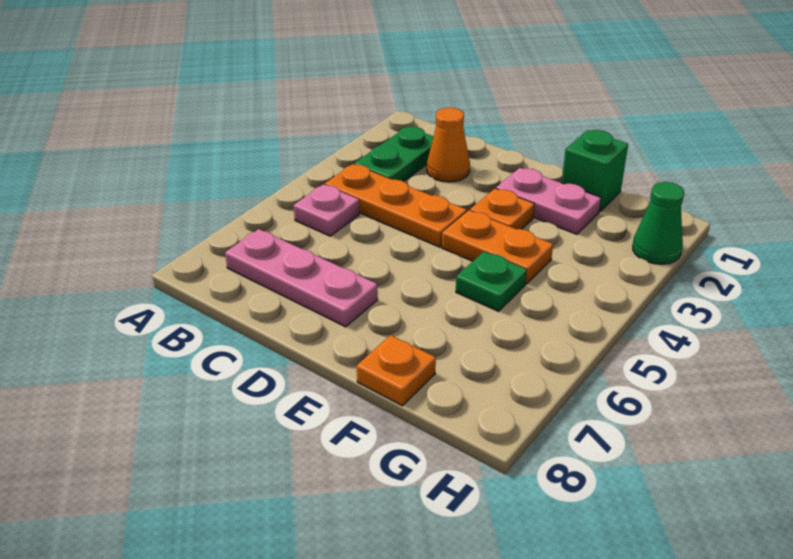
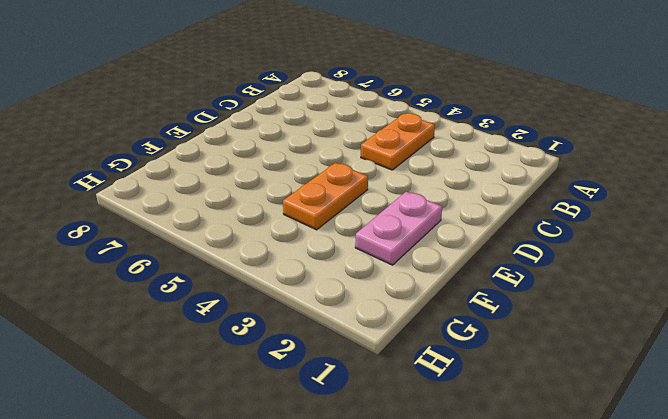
orange 1x2 plate [361,113,435,170] -> orange 1x3 plate [325,164,467,247]
none -> green 1x2 plate [354,127,434,181]
none -> pink 1x1 plate [294,184,359,236]
none -> pink 1x3 plate [225,229,378,327]

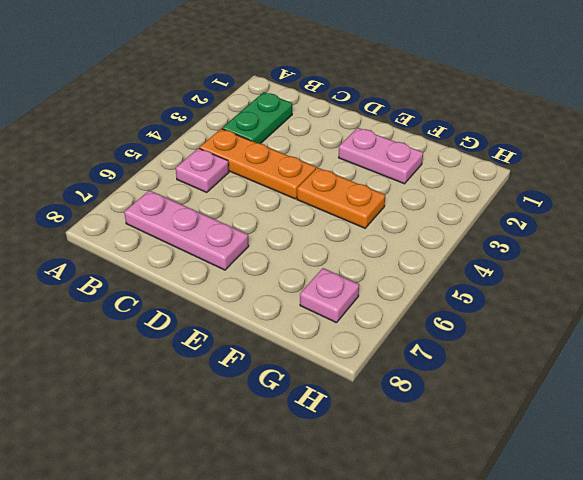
pink 1x1 plate [300,268,359,323] -> none
none -> orange 1x1 cone [427,108,470,182]
none -> orange 1x1 plate [470,189,534,229]
none -> green 1x1 brick [562,130,628,212]

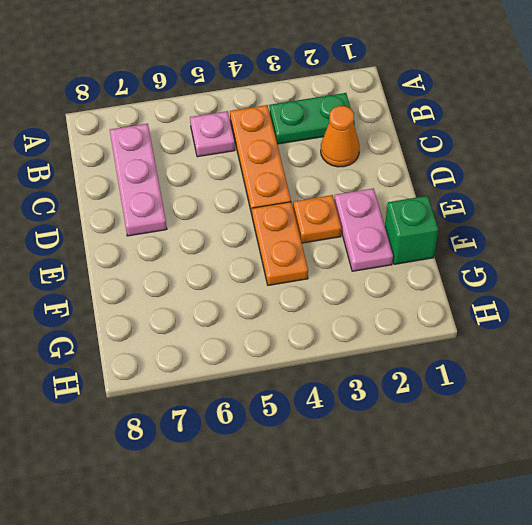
none -> green 1x1 plate [456,252,527,311]
none -> orange 1x1 plate [357,335,436,406]
none -> green 1x1 cone [633,182,684,264]

